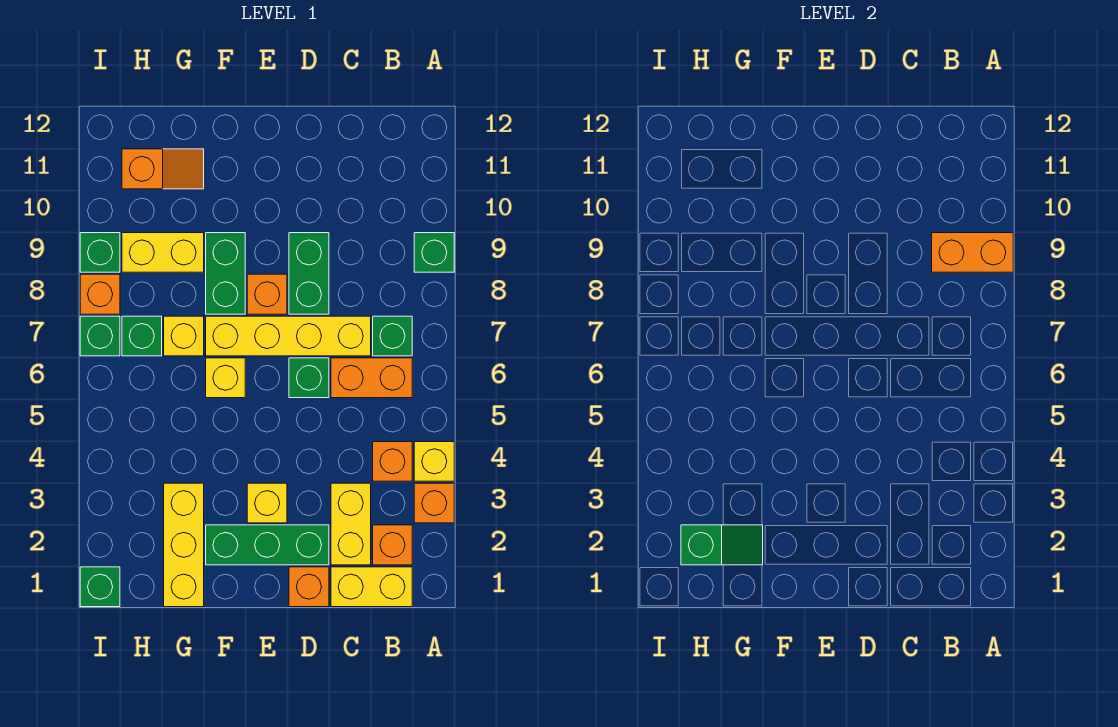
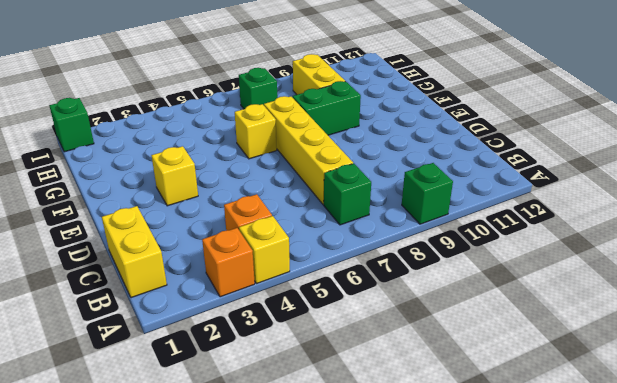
none -> orange 1x1 brick [373,525,412,565]
none -> orange 1x2 brick [331,358,412,398]
none -> yellow 1x2 brick [331,483,371,565]

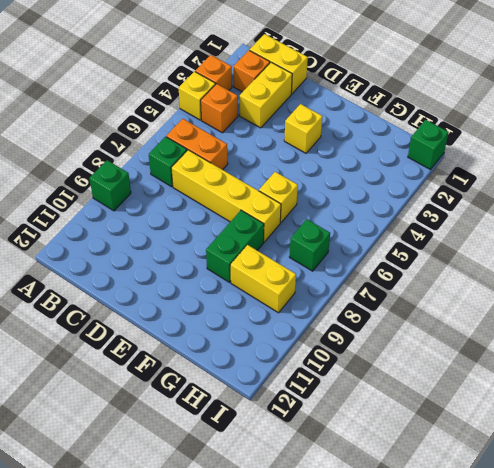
none -> orange 1x1 brick [289,567,329,607]
none -> green 1x3 brick [206,525,329,565]
none -> green 1x1 brick [289,358,329,398]

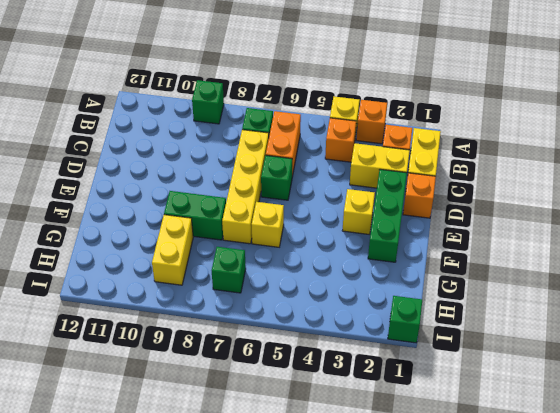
none -> green 1x2 brick [289,233,329,314]
none -> orange 1x1 brick [247,274,287,314]
none -> yellow 1x3 brick [164,483,204,607]

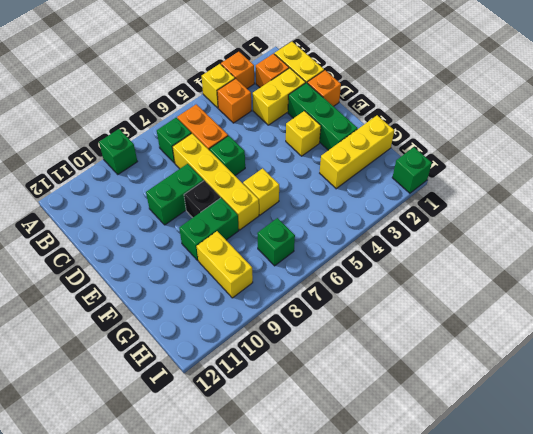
black 1x1 brick [184,181,220,218] -> orange 1x1 brick [247,274,287,314]
none -> yellow 1x1 brick [164,316,204,356]
none -> orange 1x2 slope [122,149,204,189]
none -> green 1x1 brick [80,316,120,356]

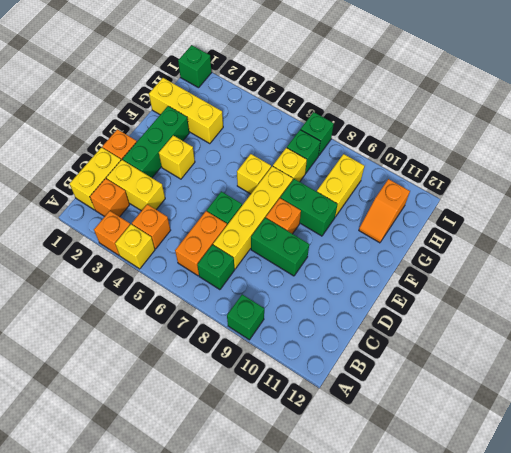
none -> orange 1x1 brick [80,274,120,314]
none -> green 1x1 brick [80,233,120,272]
none -> orange 1x2 brick [932,233,1013,272]

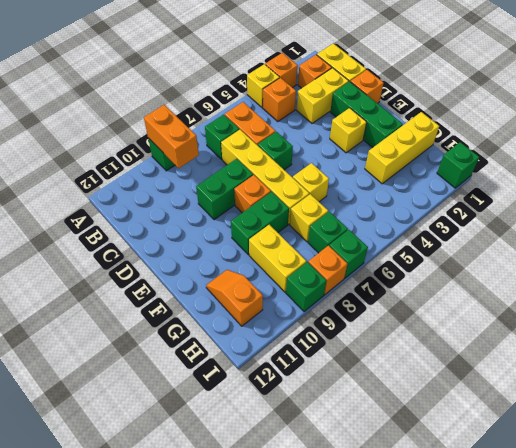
none -> green 1x2 slope [681,525,763,565]

